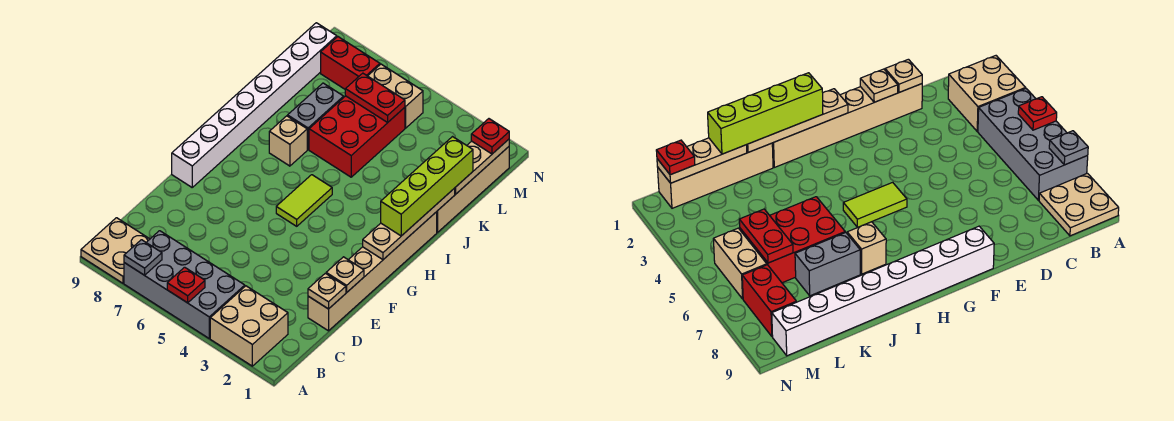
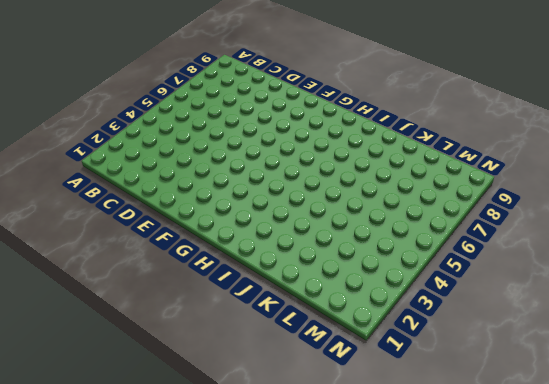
none -> tan 2x2 brick [210,286,288,366]
none -> grey 2x4 brick [124,231,245,338]
none -> tan 2x2 plate [81,218,150,283]

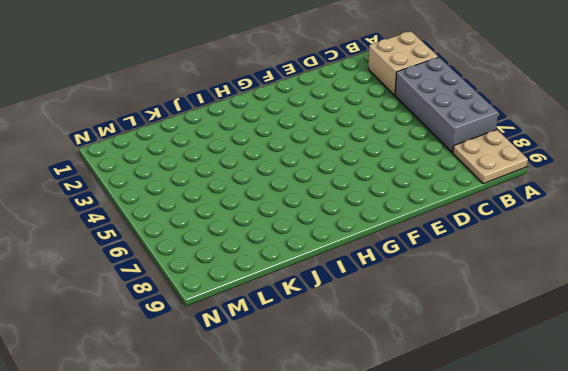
none -> tan 1x6 brick [308,212,437,331]
none -> white 1x8 brick [172,23,337,187]
none -> lime 1x2 tile [276,175,332,226]

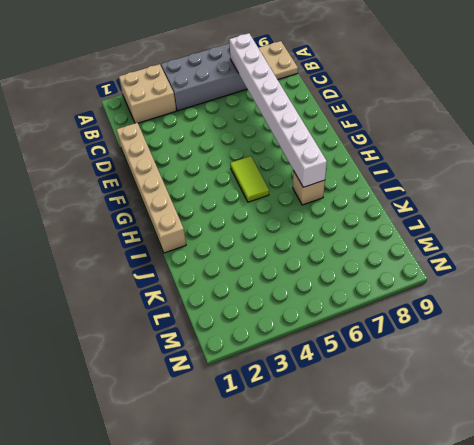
white 1x8 brick [229,33,327,187] -> white 1x8 brick moved to [172,23,337,187]
none -> tan 1x4 brick [437,147,509,232]
none -> red 2x3 brick [309,96,405,177]
none -> grey 1x2 brick [288,83,344,150]

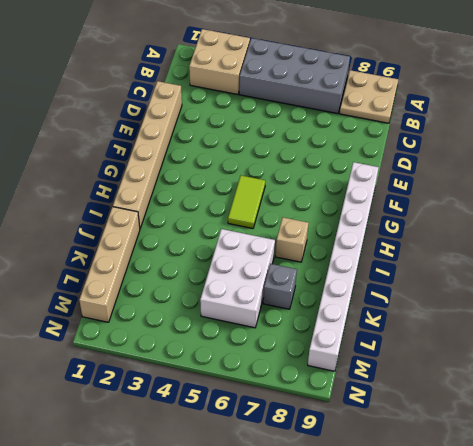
white 2x3 brick [200,229,275,328] -> red 2x3 brick [309,96,405,177]
grey 1x1 brick [263,264,297,309] -> grey 1x2 brick [288,83,344,150]
none -> tan 1x2 brick [368,64,423,128]
none -> red 1x2 brick [321,37,380,89]
none -> red 1x1 plate [167,267,205,303]

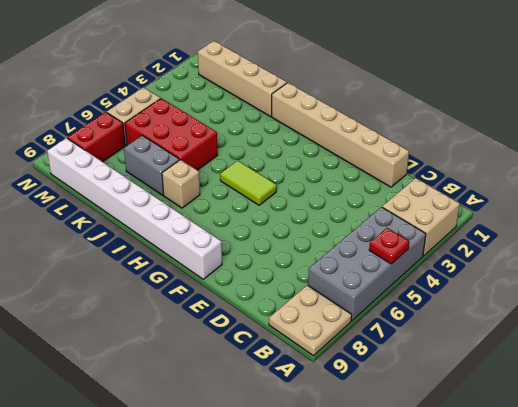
none -> grey 1x1 plate [124,240,162,275]
none -> tan 1x1 plate [308,273,346,309]
none -> tan 1x1 plate [326,257,364,293]

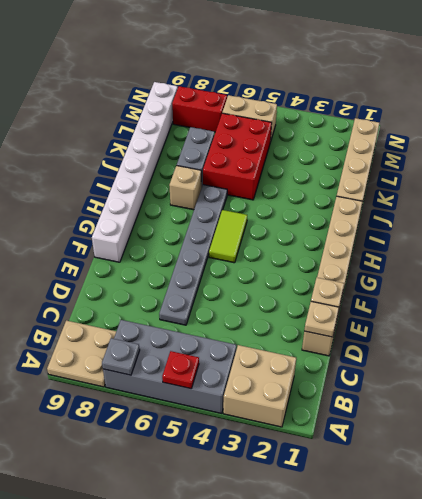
grey 1x6 plate [159,185,227,325] -> none
none -> tan 1x4 plate [363,188,455,260]
none -> tan 1x3 plate [455,139,509,194]
none -> red 1x2 plate [345,73,405,122]

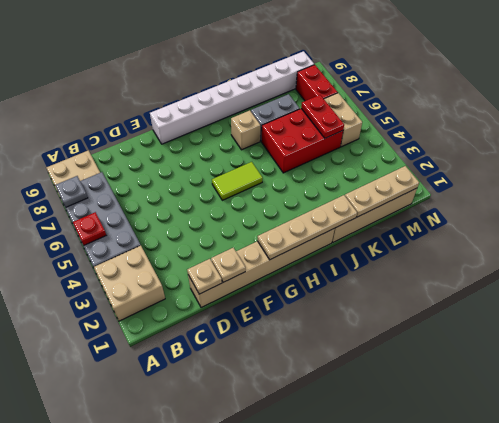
none -> lime 1x4 brick [381,137,473,236]
none -> red 1x1 plate [471,119,509,154]

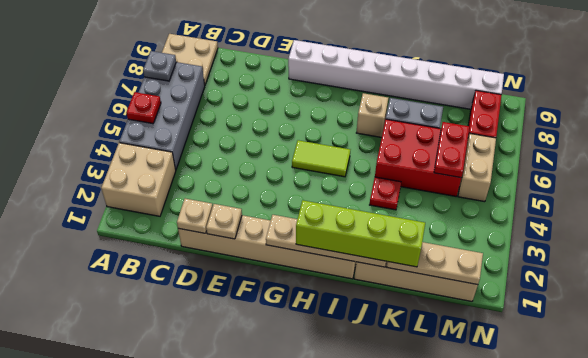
red 1x1 plate [370,177,401,210] -> red 1x1 plate moved to [471,119,509,154]

